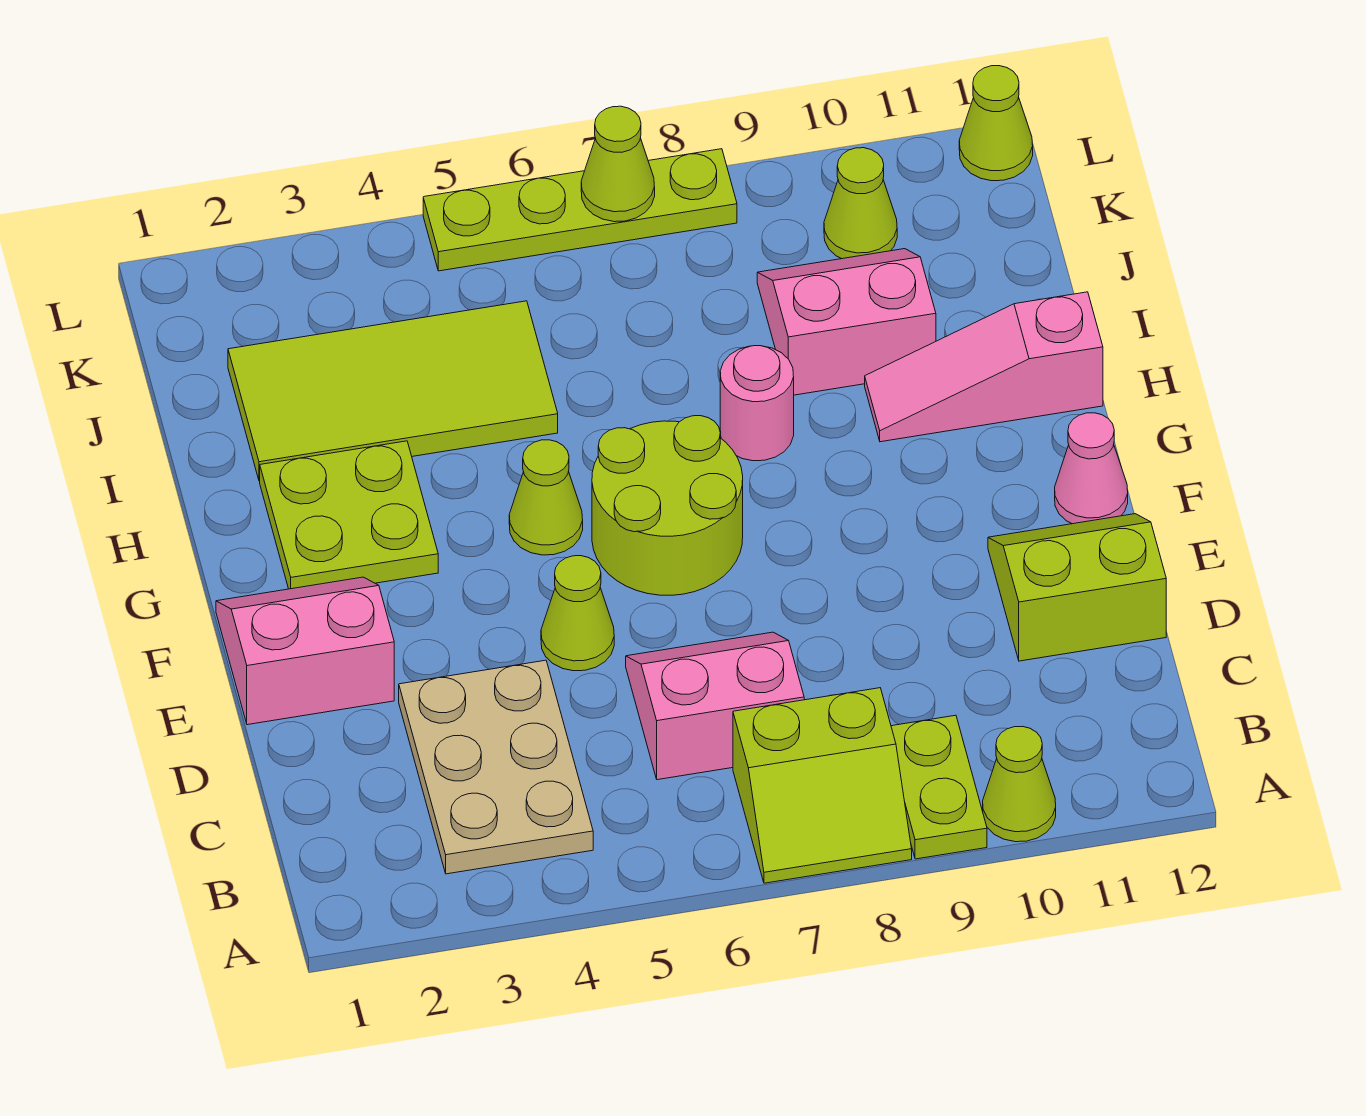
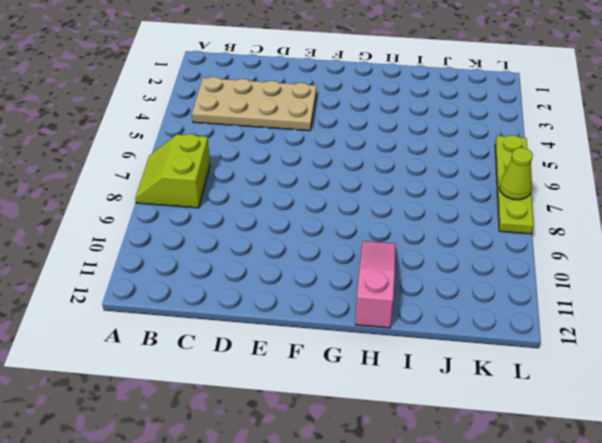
tan 2x4 plate [192,77,316,131] -> tan 2x3 plate [399,660,593,874]
none -> lime 1x2 plate [891,715,987,859]
none -> lime 1x1 cone [983,726,1056,842]
none -> pink 2x2 slope [626,632,804,780]

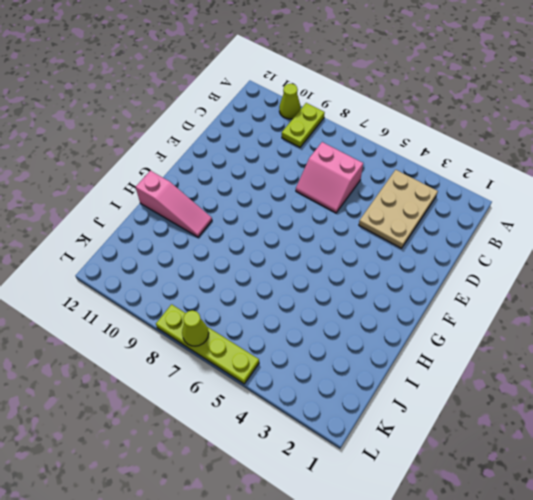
none -> lime 2x2 slope [733,688,912,883]
none -> lime 2x2 slope [988,514,1166,661]
none -> pink 2x2 slope [216,577,394,725]

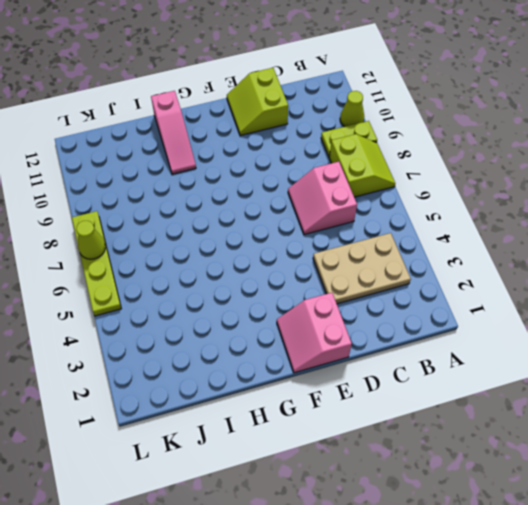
none -> lime 1x1 cone [541,556,614,671]
none -> lime 2x2 round brick [592,416,743,595]
none -> pink 1x1 cone [1055,413,1128,524]

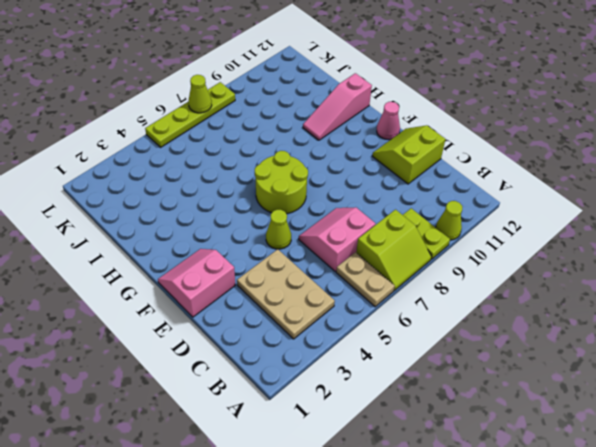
tan 1x2 plate [336,252,395,307] -> none
none -> lime 2x2 plate [260,441,438,589]
none -> lime 1x1 cone [509,440,583,555]
none -> pink 1x1 round brick [720,346,794,461]

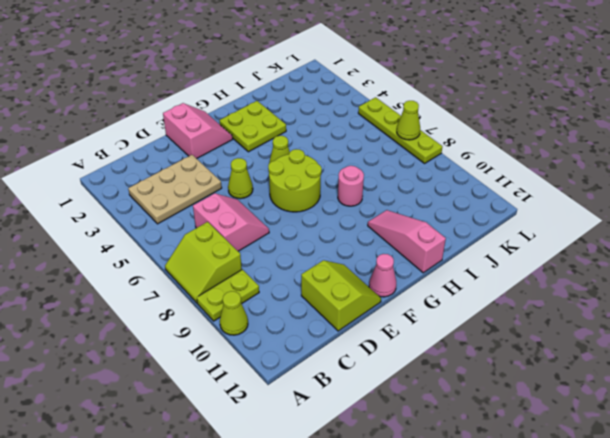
none -> lime 2x4 tile [228,301,558,481]
none -> pink 2x2 slope [757,249,936,395]
none -> lime 1x1 cone [824,148,897,259]

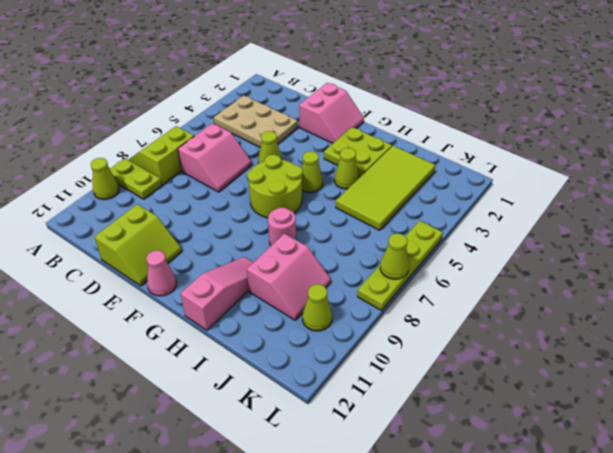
lime 1x1 cone [334,148,359,189] -> lime 1x1 cone moved to [959,66,1033,181]

